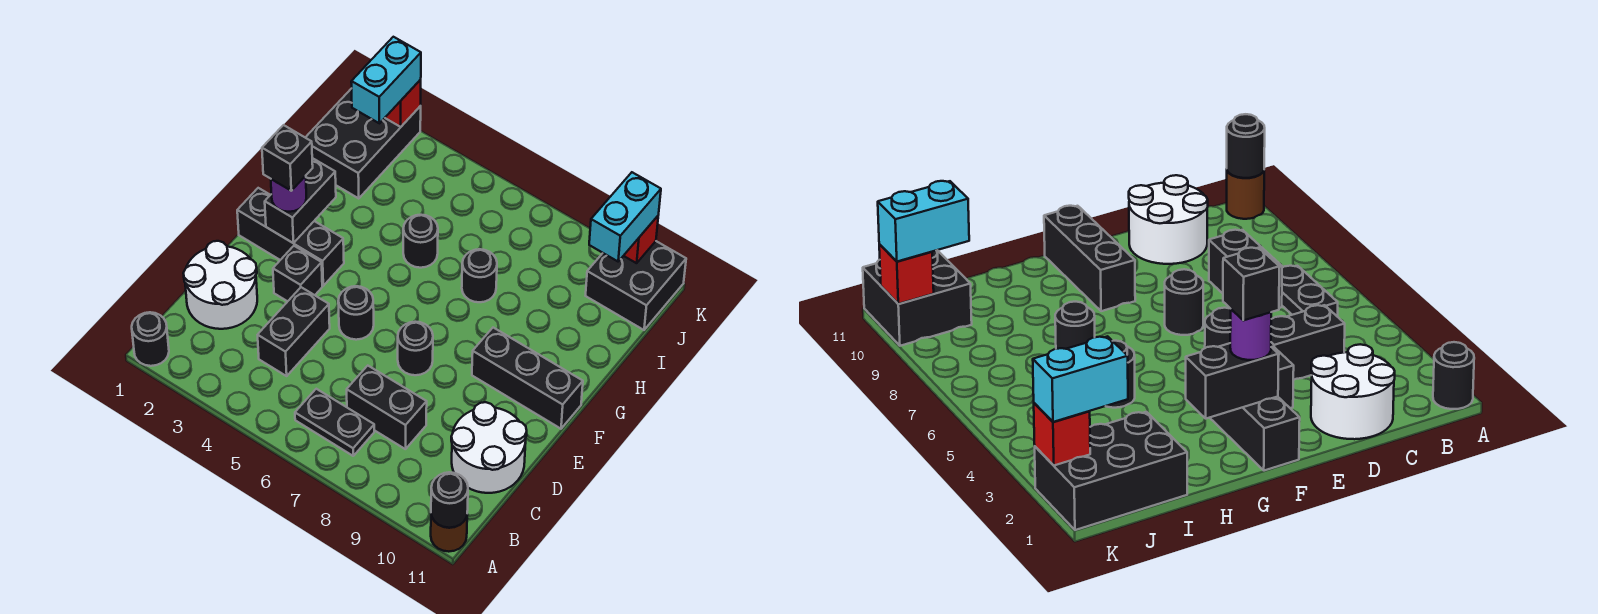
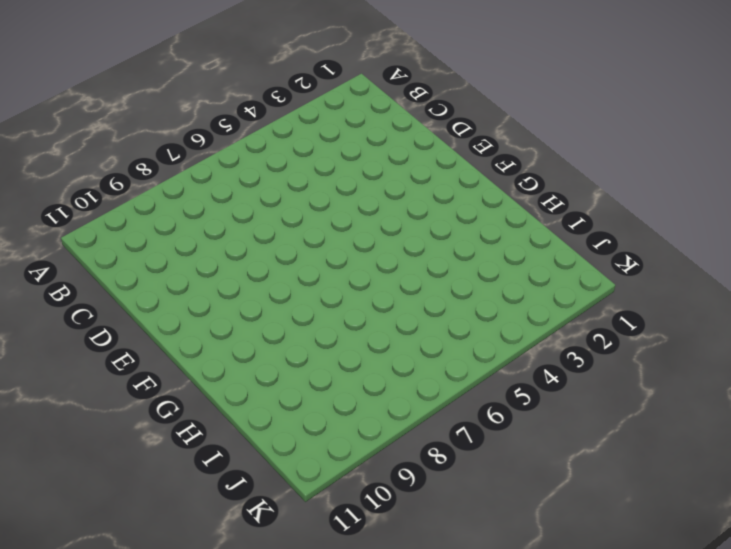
none -> black 1x1 round brick [132,312,169,366]
none -> brown 1x1 round brick [431,515,467,552]
none -> black 1x2 plate [295,389,374,456]

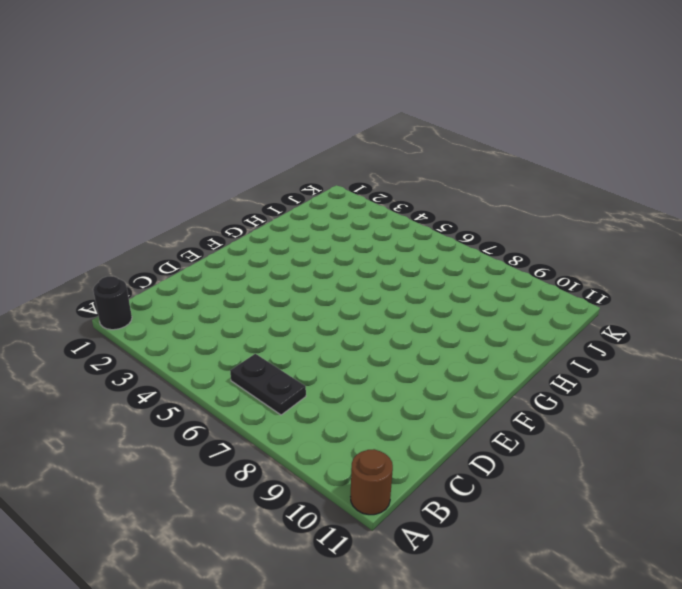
none -> white 2x2 round brick [183,241,257,329]
none -> black 1x2 brick [258,287,330,376]
none -> black 1x2 brick [347,366,427,449]

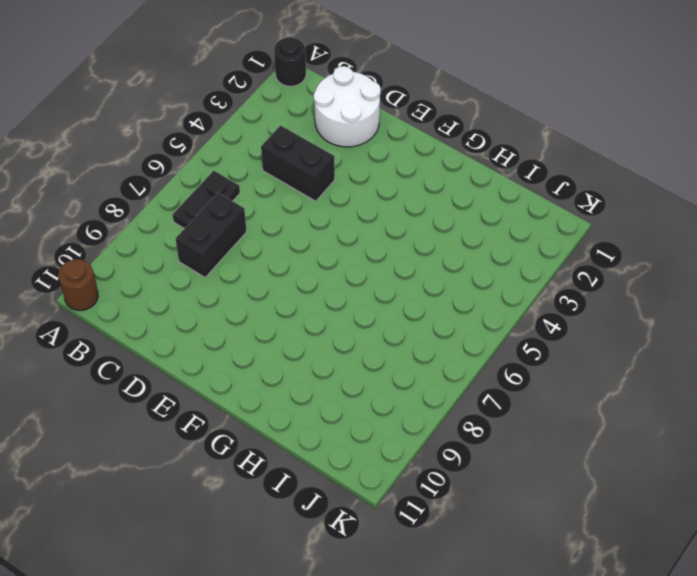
none -> white 2x2 round brick [451,402,527,493]
none -> black 1x1 brick [273,246,322,301]
none -> black 1x1 round brick [338,286,374,340]

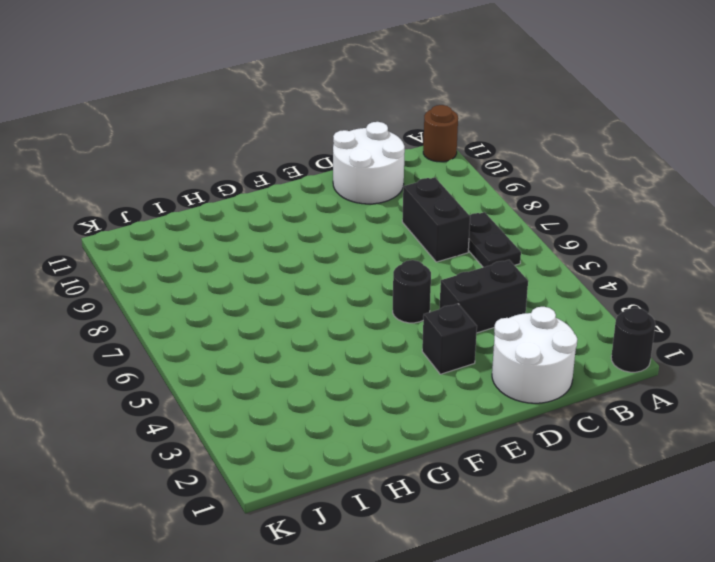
none -> black 1x1 round brick [398,322,433,375]
none -> black 1x3 brick [237,188,344,286]
none -> black 1x3 brick [472,328,583,429]

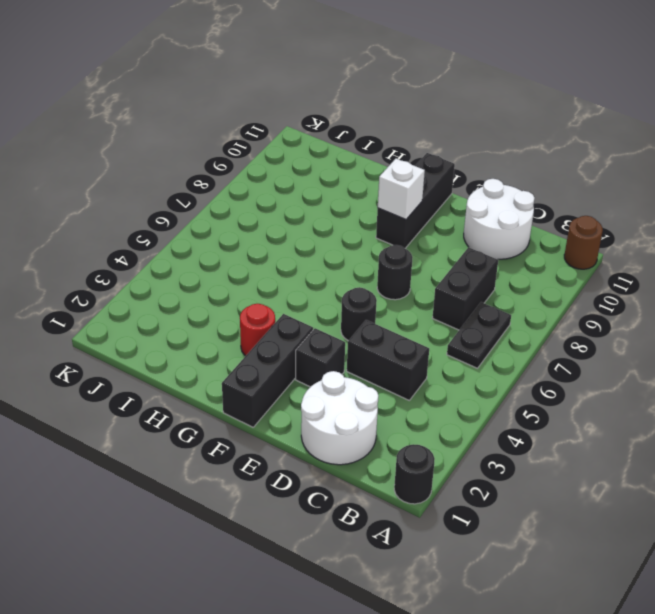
white 1x1 brick [378,159,425,220] -> none
red 1x1 round brick [240,304,275,356] -> none
none -> black 1x1 round brick [403,215,438,268]
none -> black 1x1 round brick [462,249,497,302]
none -> black 2x3 brick [305,88,421,198]

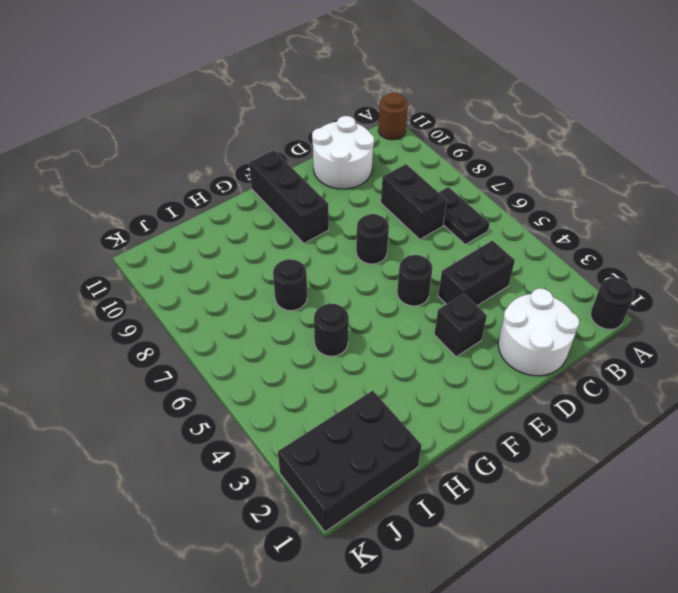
none -> black 1x3 brick [237,188,344,286]
none -> black 2x2 brick [586,241,686,330]
none -> black 1x1 round brick [431,472,468,528]

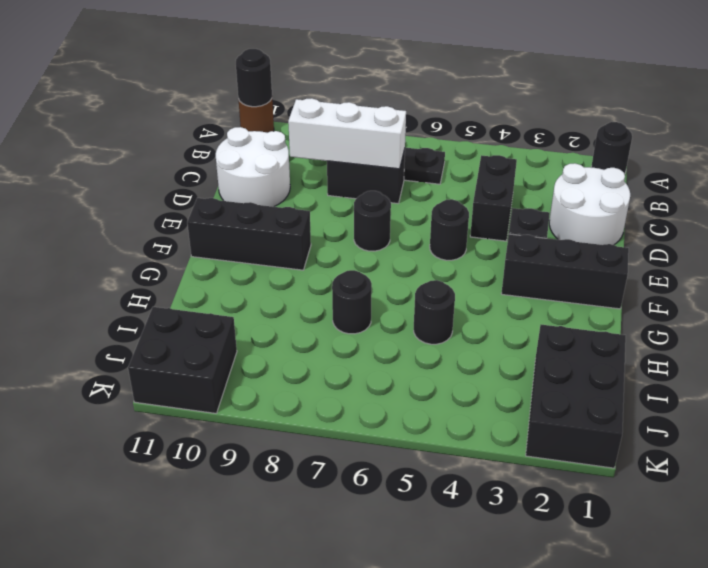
white 1x3 brick [288,98,406,169] -> none
none -> black 1x2 brick [265,158,336,243]
none -> red 1x1 brick [385,80,421,127]
none -> red 1x1 brick [624,216,658,263]

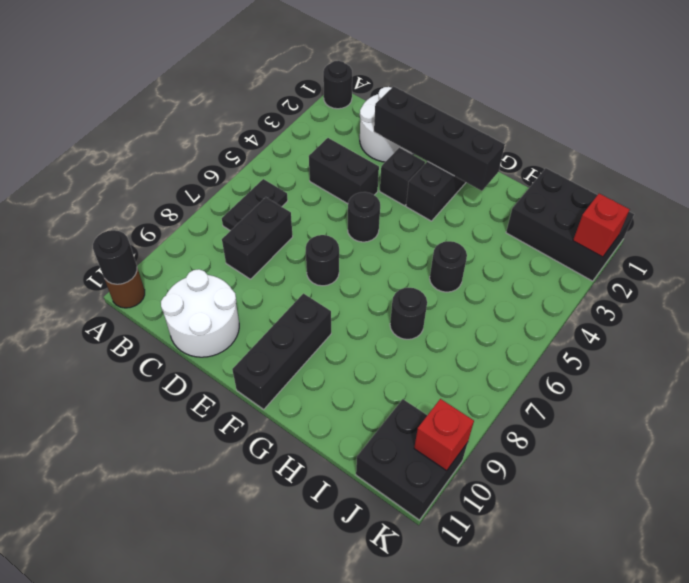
black 1x4 brick [374,86,505,191] -> black 1x2 brick [265,158,336,243]
none -> purple 1x1 round brick [271,176,306,212]
none -> cyan 1x2 brick [351,37,421,123]
none -> cyan 1x2 brick [589,172,661,261]

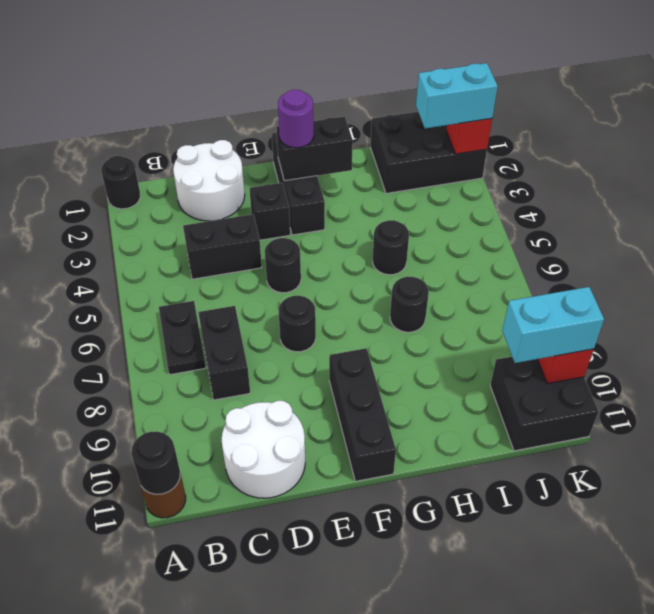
none -> black 1x1 brick [262,125,313,191]

